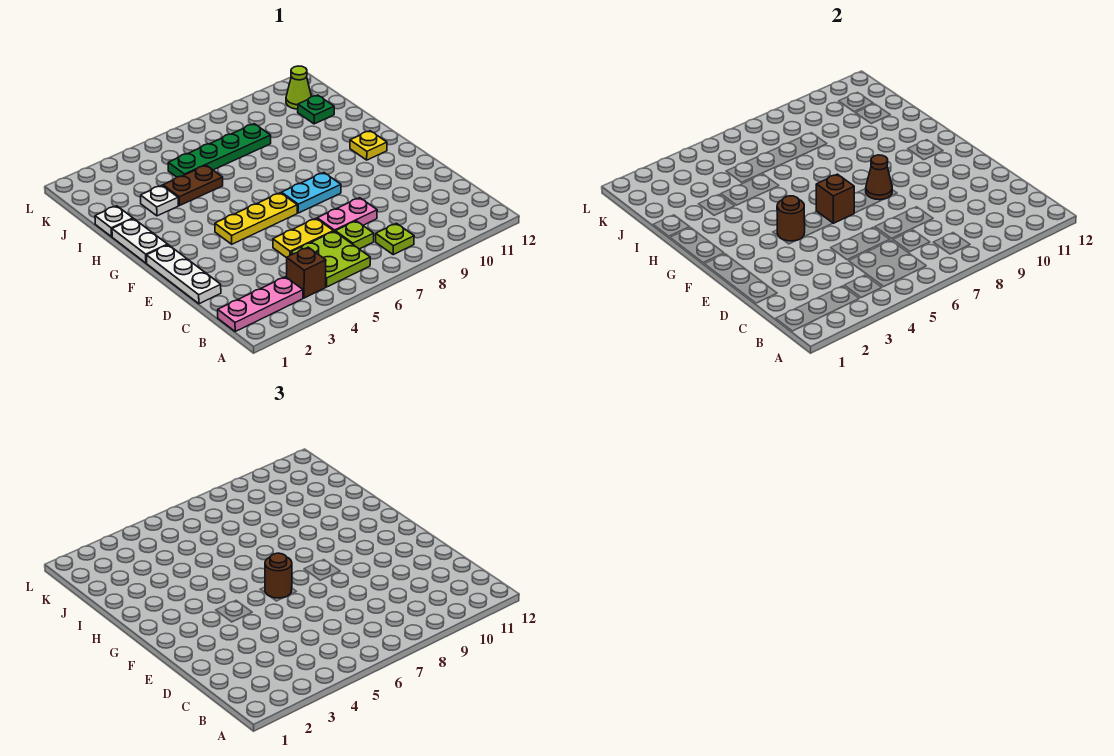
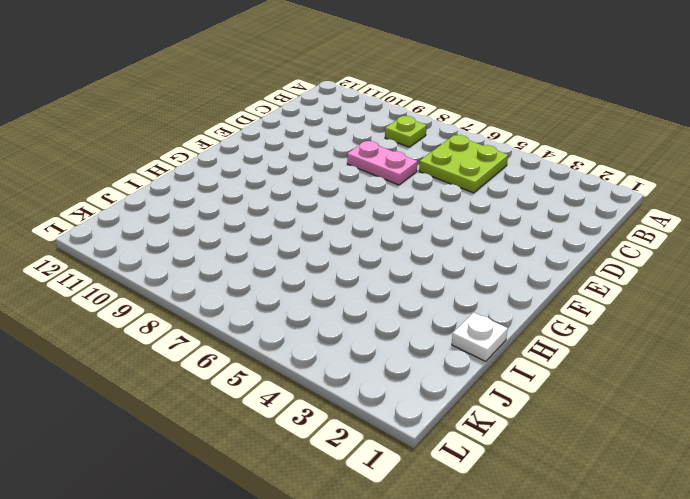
none -> pink 1x3 plate [218,277,303,331]
none -> brown 1x1 brick [287,247,326,298]
none -> lime 1x1 plate [335,221,374,249]

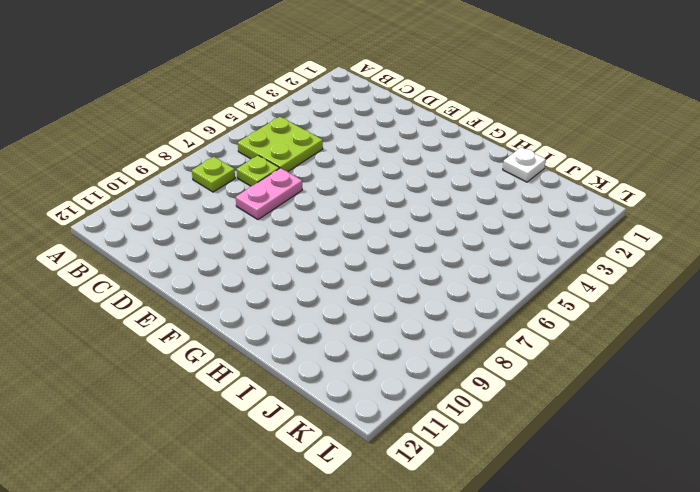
none -> pink 1x3 plate [218,277,303,331]
none -> brown 1x1 brick [287,247,326,298]
none -> white 1x3 plate [147,245,221,304]

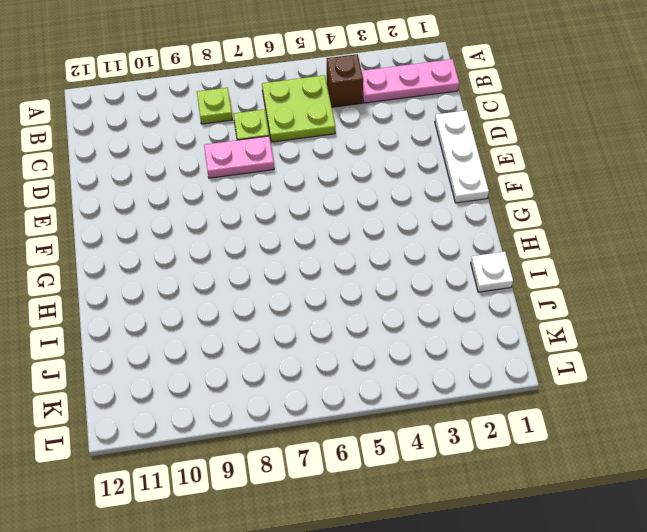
none -> yellow 1x2 plate [273,218,333,258]
none -> yellow 1x3 plate [215,193,297,244]
none -> cyan 1x2 plate [281,173,341,213]

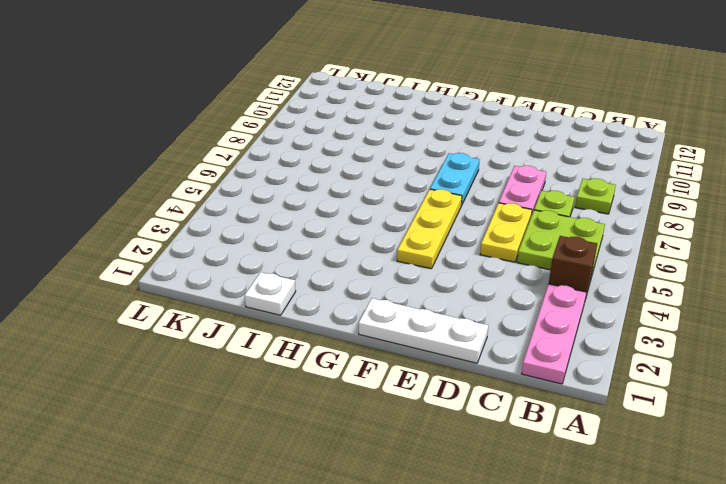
none -> white 1x2 plate [112,219,168,263]
none -> yellow 1x1 plate [350,131,387,160]
none -> white 1x1 plate [141,185,178,216]

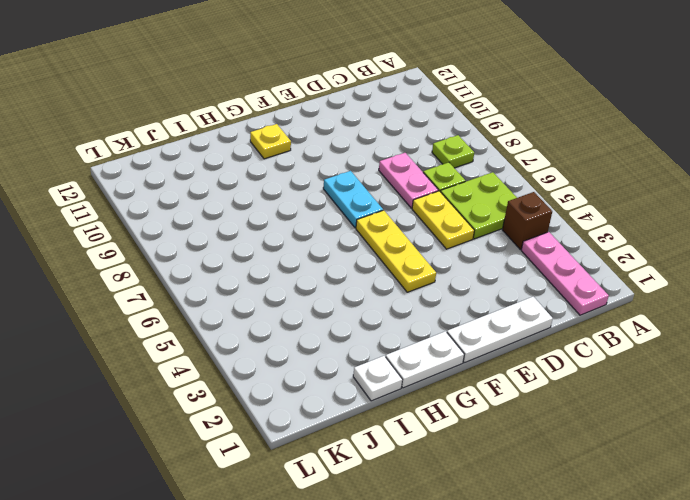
none -> white 1x1 plate [141,185,178,216]
none -> brown 1x2 plate [163,165,223,206]
none -> green 1x4 plate [168,124,271,177]

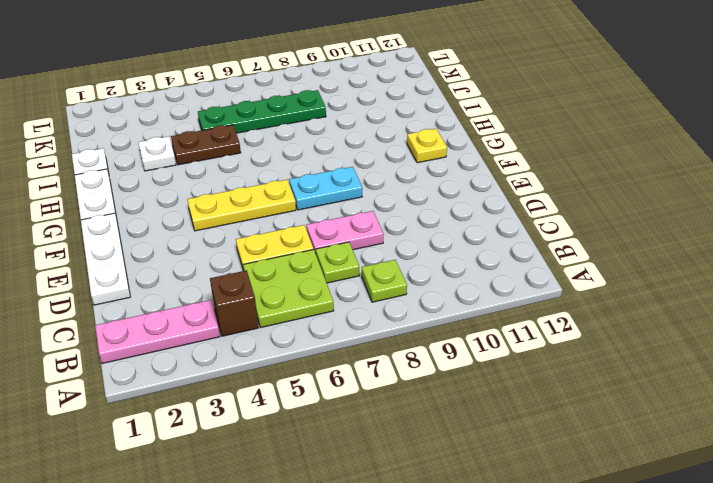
none -> green 1x1 plate [298,95,334,124]
none -> lime 1x1 cone [286,66,312,109]
none -> brown 1x1 round brick [777,196,805,241]

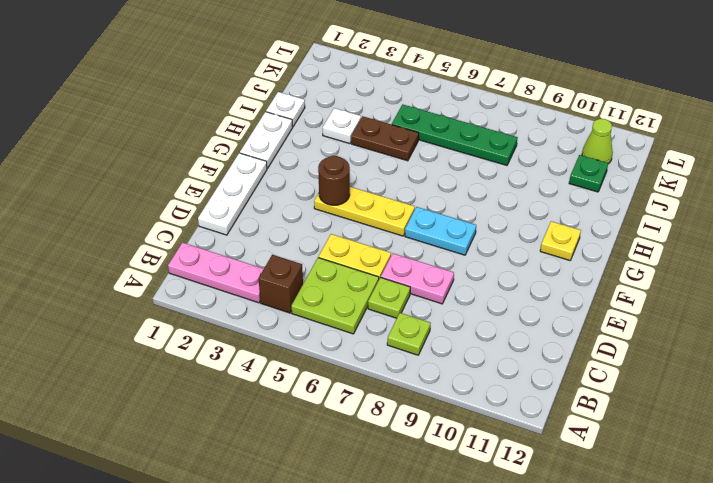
none -> brown 1x1 brick [816,174,854,223]
none -> brown 1x1 cone [866,155,892,200]
none -> brown 1x1 round brick [265,553,292,598]

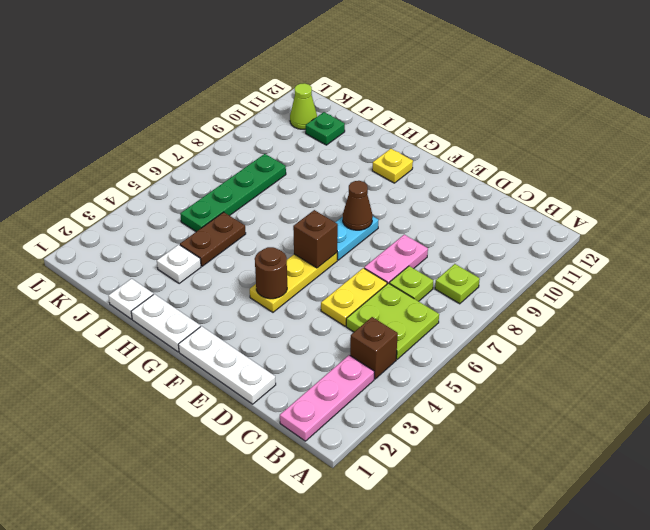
none -> brown 1x1 round brick [265,553,292,598]

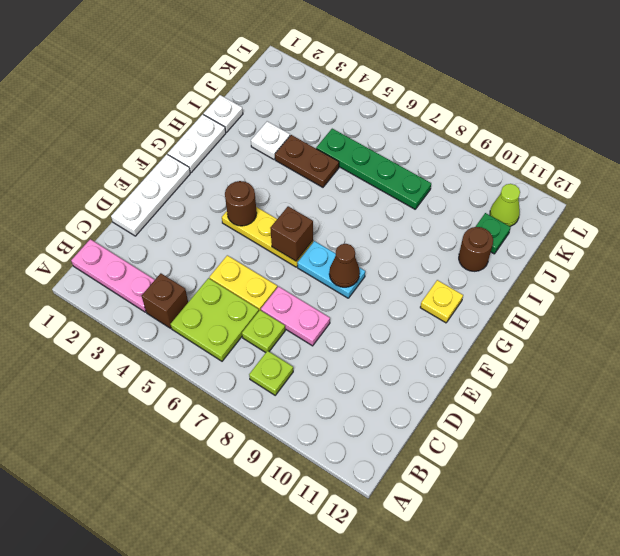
brown 1x1 round brick [459,227,493,271] -> brown 1x1 round brick moved to [265,553,292,598]

